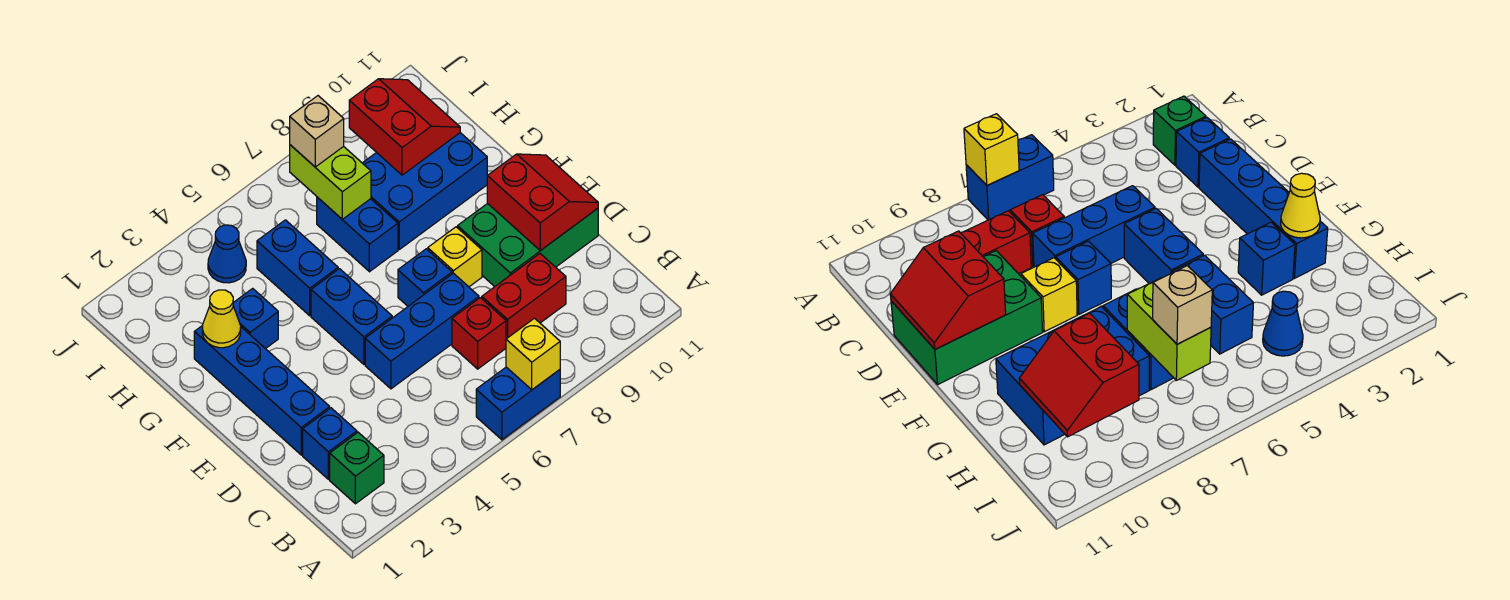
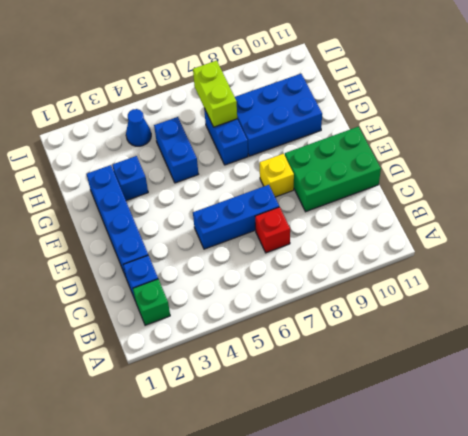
none -> blue 1x2 brick [476,367,560,440]
none -> red 1x2 brick [482,254,566,339]
none -> blue 1x2 brick [311,269,392,364]

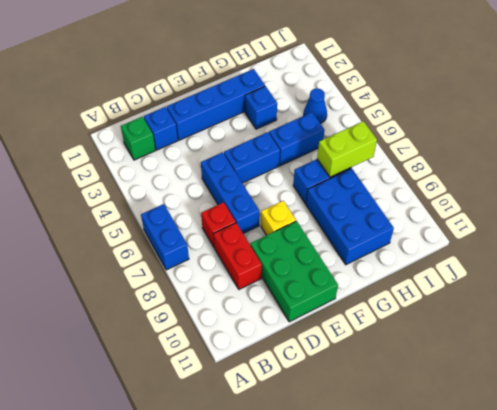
none -> blue 1x1 brick [398,249,452,306]
none -> yellow 1x1 brick [506,318,560,390]
none -> red 2x2 slope [487,154,598,251]

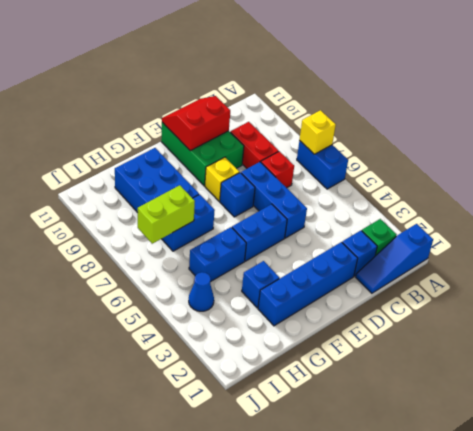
blue 1x3 slope [356,224,433,293] -> none
none -> yellow 1x1 cone [202,290,241,348]
none -> red 2x2 slope [349,79,460,175]
none -> tan 1x1 brick [290,96,344,167]

